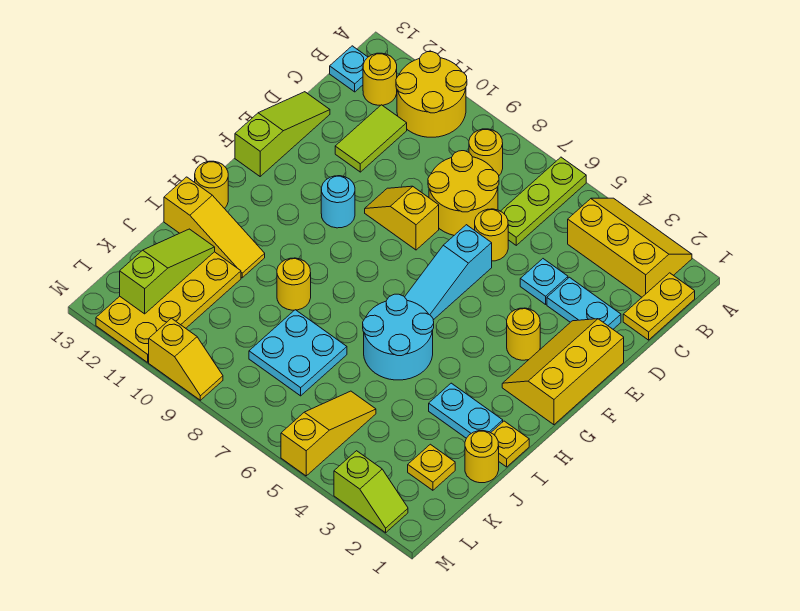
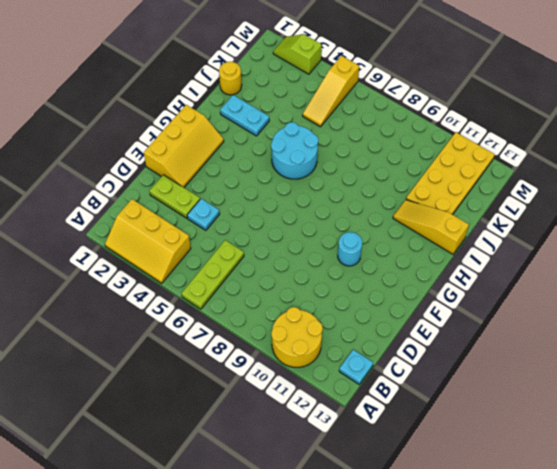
lime 1x2 plate [149,175,200,218] -> cyan 1x2 plate [547,277,621,329]
none -> yellow 1x2 plate [623,273,695,340]
none -> yellow 1x1 round brick [469,129,503,175]
none -> yellow 1x1 round brick [363,53,397,105]
none -> yellow 2x2 round brick [428,151,499,235]

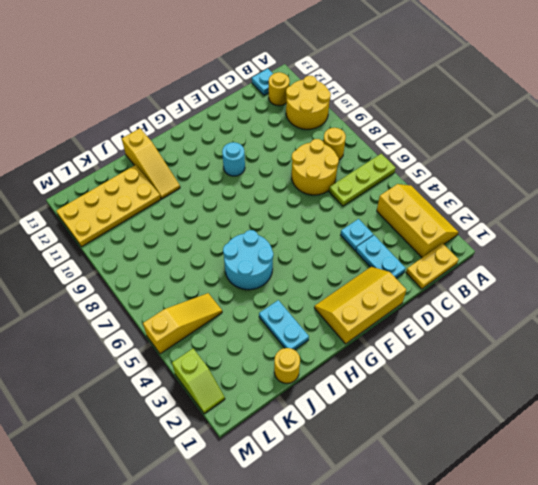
none -> lime 1x2 tile [335,105,407,172]
none -> yellow 1x1 round brick [475,209,508,261]
none -> lime 1x3 slope [235,92,330,176]
none -> cyan 1x3 slope [405,225,492,320]

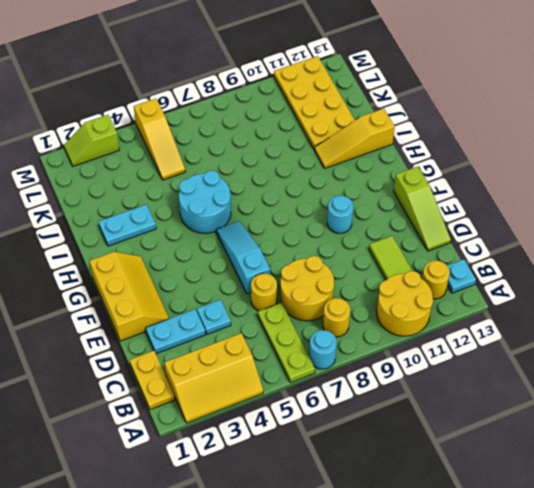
cyan 1x1 round brick [309,330,337,369] -> none
none -> yellow 1x2 slope [365,186,439,250]
none -> yellow 1x1 round brick [507,308,540,360]
none -> yellow 1x1 round brick [195,161,228,209]
none -> yellow 1x1 plate [491,421,529,467]

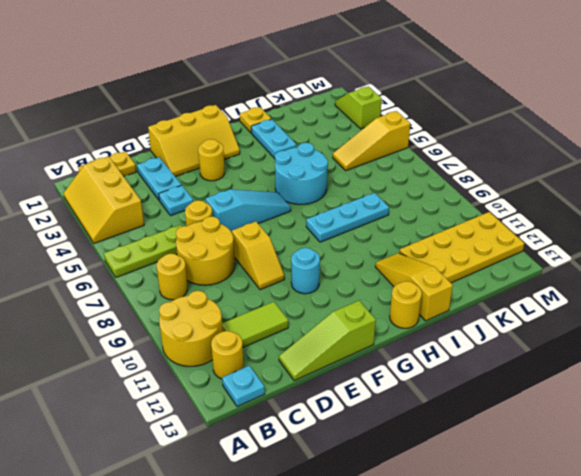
cyan 1x3 plate [306,193,389,242] -> cyan 2x2 plate [249,310,347,396]
none -> yellow 1x1 round brick [277,258,311,310]
none -> yellow 1x1 round brick [465,431,499,483]
none -> yellow 1x1 plate [408,444,455,490]
none -> yellow 1x2 slope [149,318,223,400]

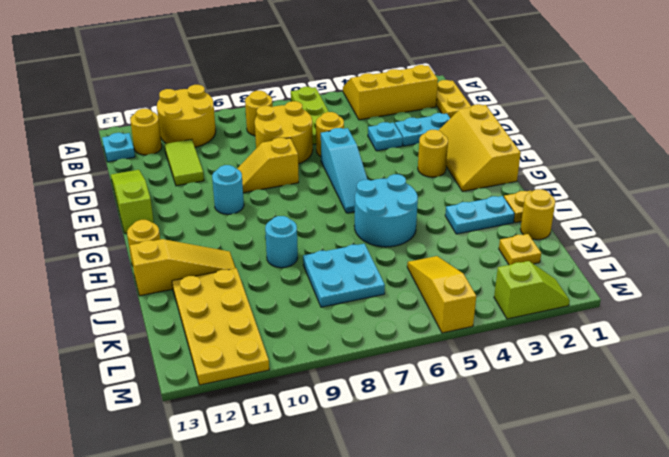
cyan 1x1 round brick [265,216,298,268] -> yellow 1x1 round brick [277,258,311,310]
none -> yellow 1x2 slope [149,318,223,400]
none -> lime 1x3 slope [120,229,215,314]

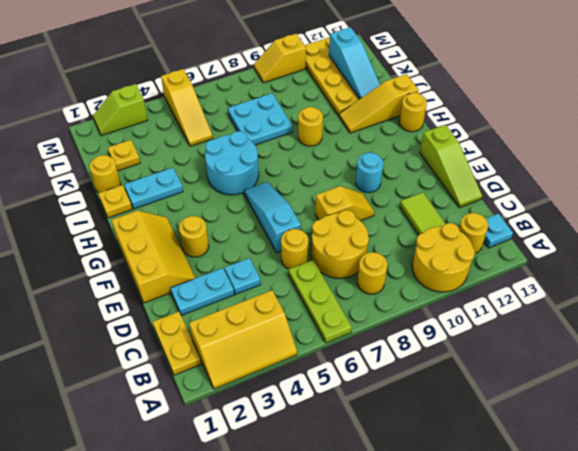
cyan 1x3 slope [329,27,380,99] -> lime 1x3 slope [120,229,215,314]

